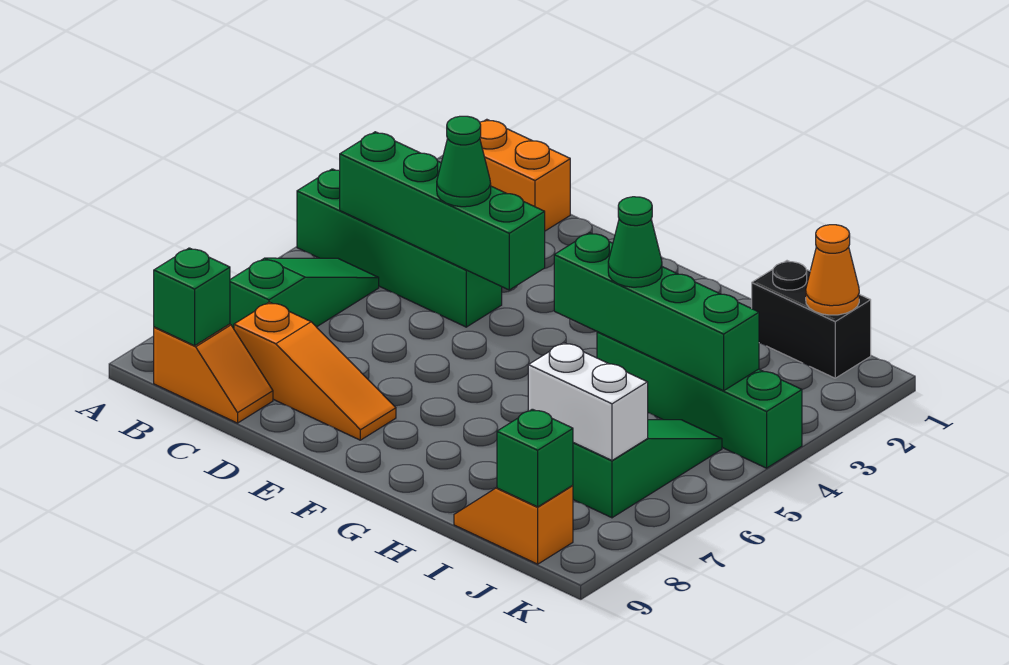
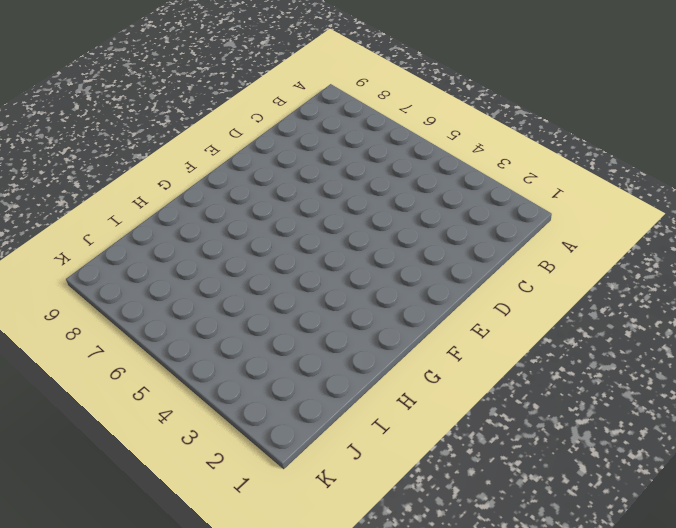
none -> green 1x4 brick [297,169,502,327]
none -> orange 1x2 brick [480,119,570,231]
none -> green 1x3 slope [230,258,379,329]

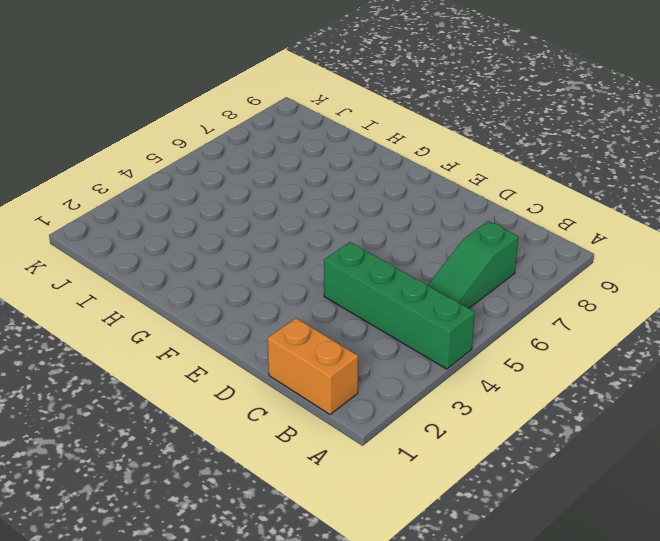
none -> orange 1x2 slope [154,324,273,423]
none -> orange 1x3 slope [234,302,396,440]
none -> green 1x4 brick [597,332,802,468]

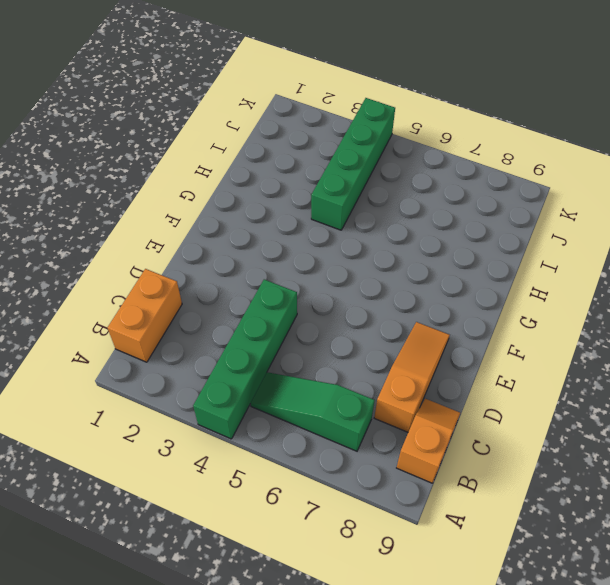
none -> black 1x2 brick [752,261,871,378]
none -> orange 1x2 slope [454,485,573,564]
none -> green 1x3 slope [573,420,722,518]

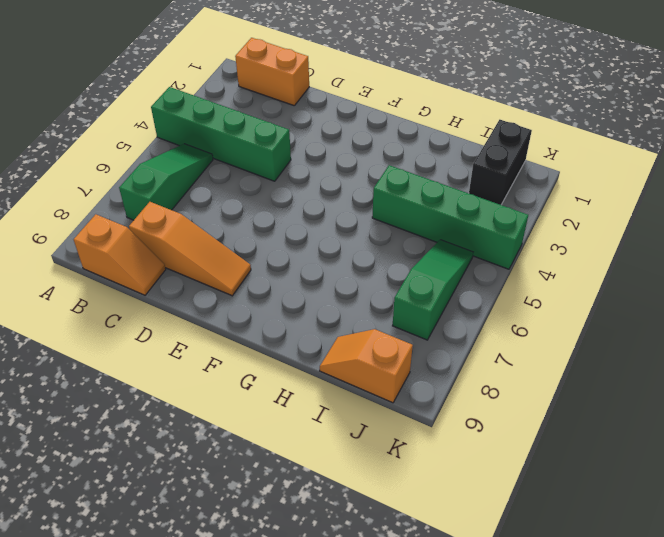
black 1x2 brick [469,120,532,205] -> black 1x2 brick turned to [752,261,871,378]
none -> green 1x4 brick [340,132,545,290]
none -> green 1x1 brick [154,248,230,346]
none -> green 1x4 brick [554,233,759,391]

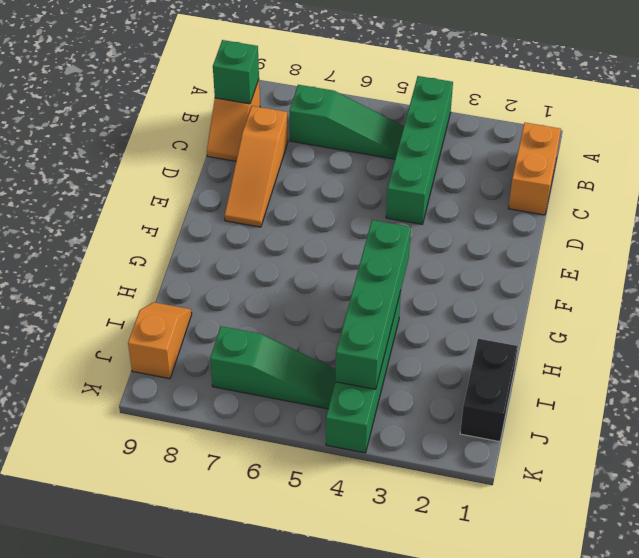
none -> green 1x4 brick [340,132,545,290]
none -> white 1x2 brick [528,343,648,460]
none -> orange 1x1 cone [806,225,859,315]

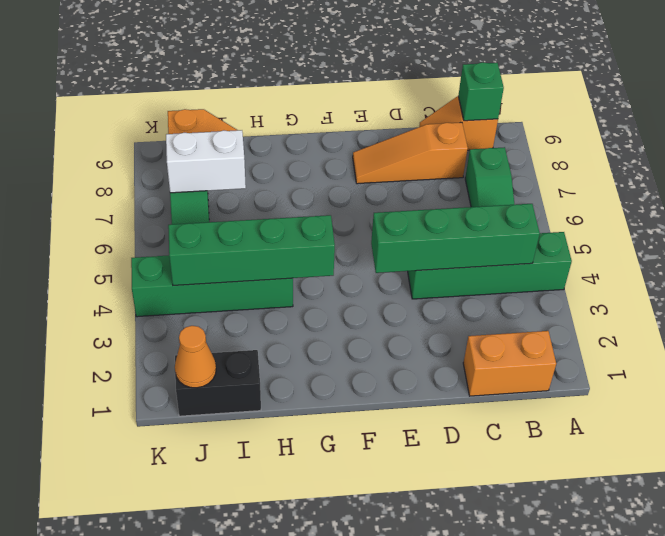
none -> green 1x1 brick [497,409,573,507]
none -> green 1x1 cone [437,116,491,207]
none -> green 1x1 cone [608,197,662,287]

